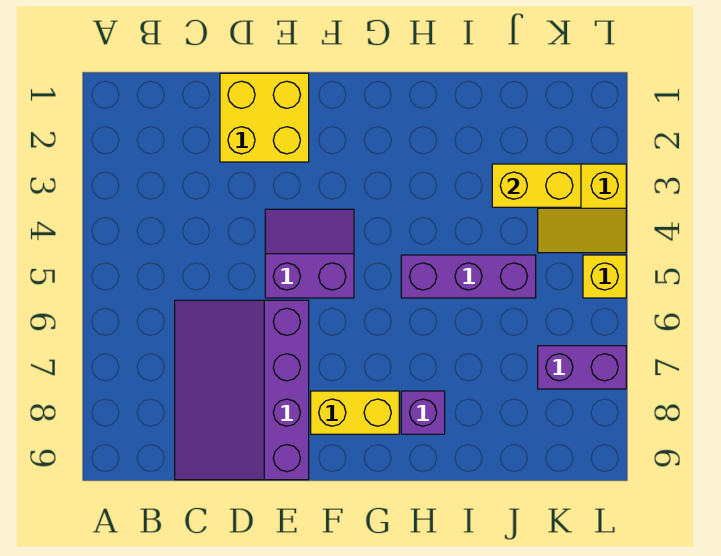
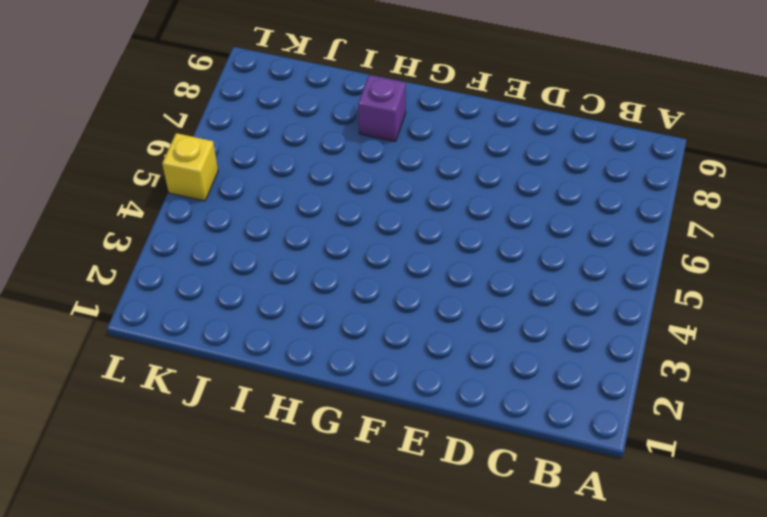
none -> purple 3x4 slope [175,300,309,480]
none -> yellow 2x2 brick [220,73,309,162]

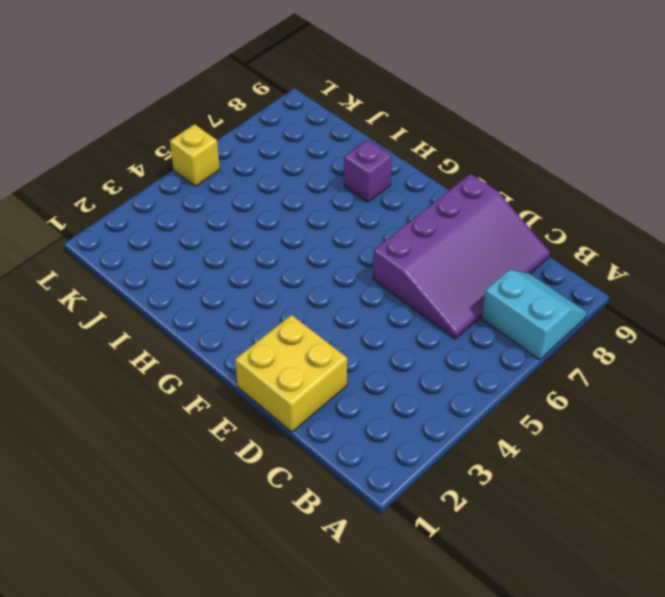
cyan 2x2 slope [482,269,587,360] -> none
none -> purple 2x2 slope [265,209,354,298]
none -> yellow 1x2 brick [311,391,399,434]

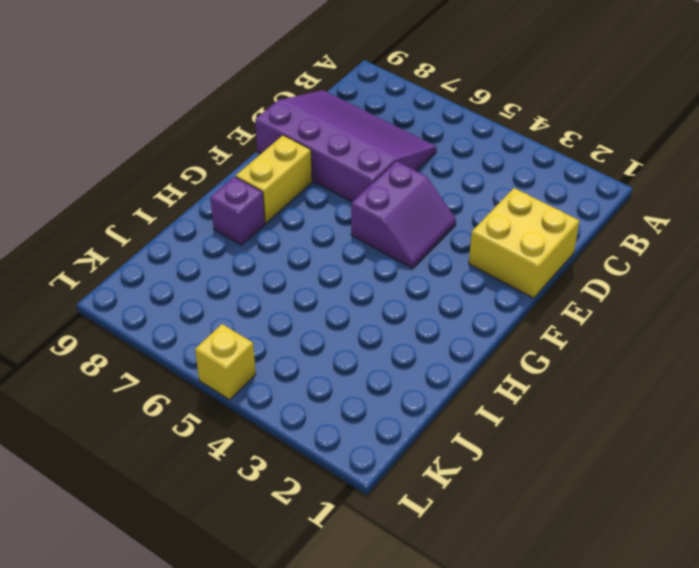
none -> purple 1x3 brick [401,255,536,298]
none -> yellow 2x2 slope [538,164,626,253]

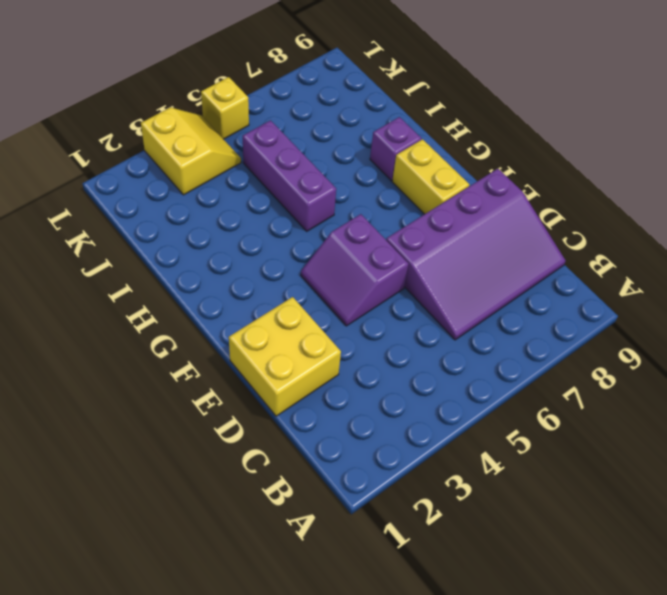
none -> purple 1x2 brick [538,346,626,389]
none -> yellow 1x2 brick [492,164,581,207]

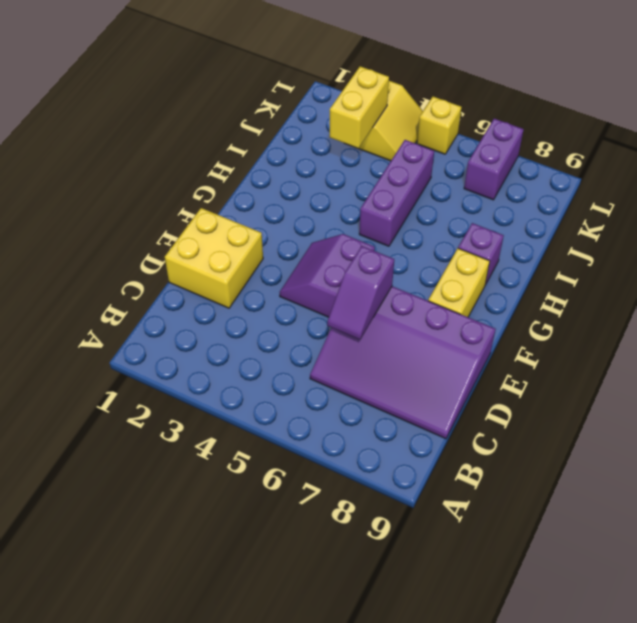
purple 1x2 slope [327,246,394,340] -> none

